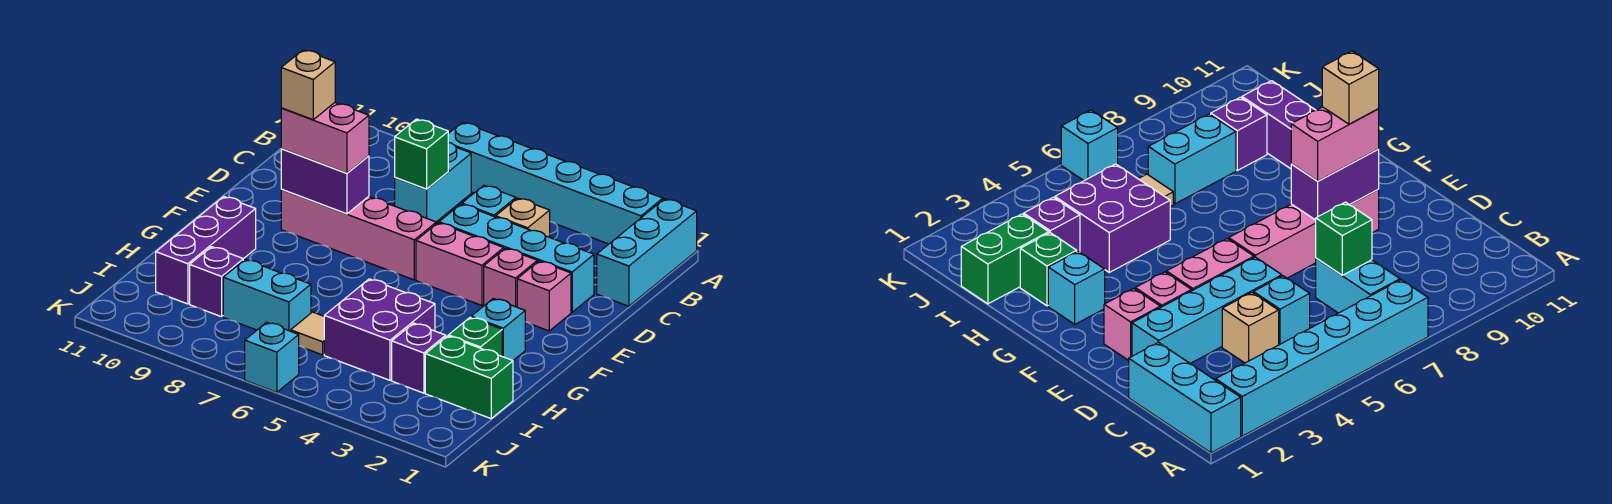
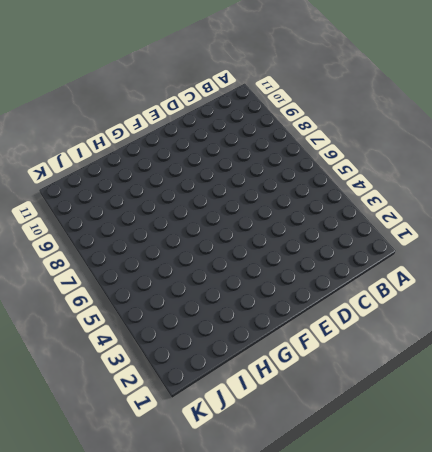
none -> cyan 1x3 brick [597,199,697,306]
none -> cyan 1x6 brick [448,122,663,244]
none -> cyan 1x2 brick [395,143,471,222]

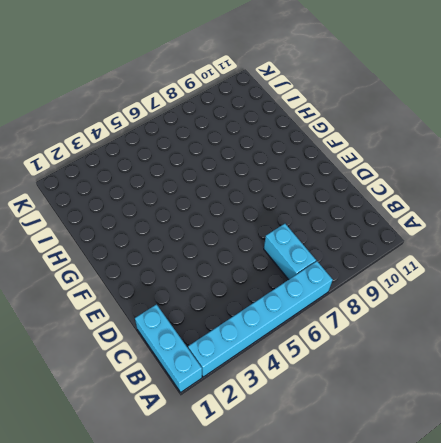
none -> tan 1x1 brick [496,198,550,237]
none -> cyan 1x1 brick [462,185,516,217]
none -> cyan 1x4 brick [439,204,594,312]

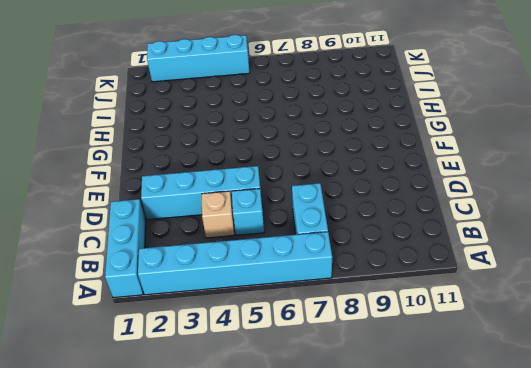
cyan 1x4 brick [147,35,250,82] -> none
none -> pink 1x1 brick [517,261,571,331]
none -> pink 1x1 brick [484,248,537,307]
none -> pink 1x2 brick [416,223,504,305]

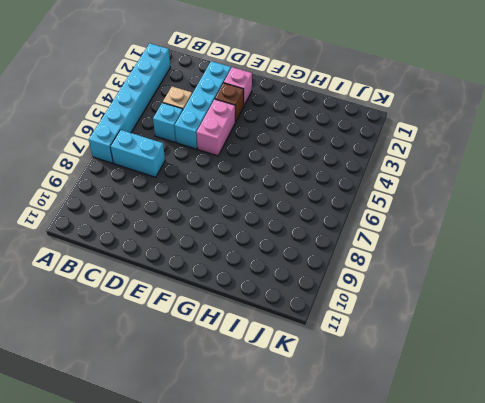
brown 1x1 brick [215,83,244,122] -> pink 1x1 brick [484,248,537,307]
none -> cyan 1x3 brick [597,199,697,306]
none -> pink 1x4 brick [281,190,436,280]
none -> cyan 1x1 brick [471,298,525,360]

